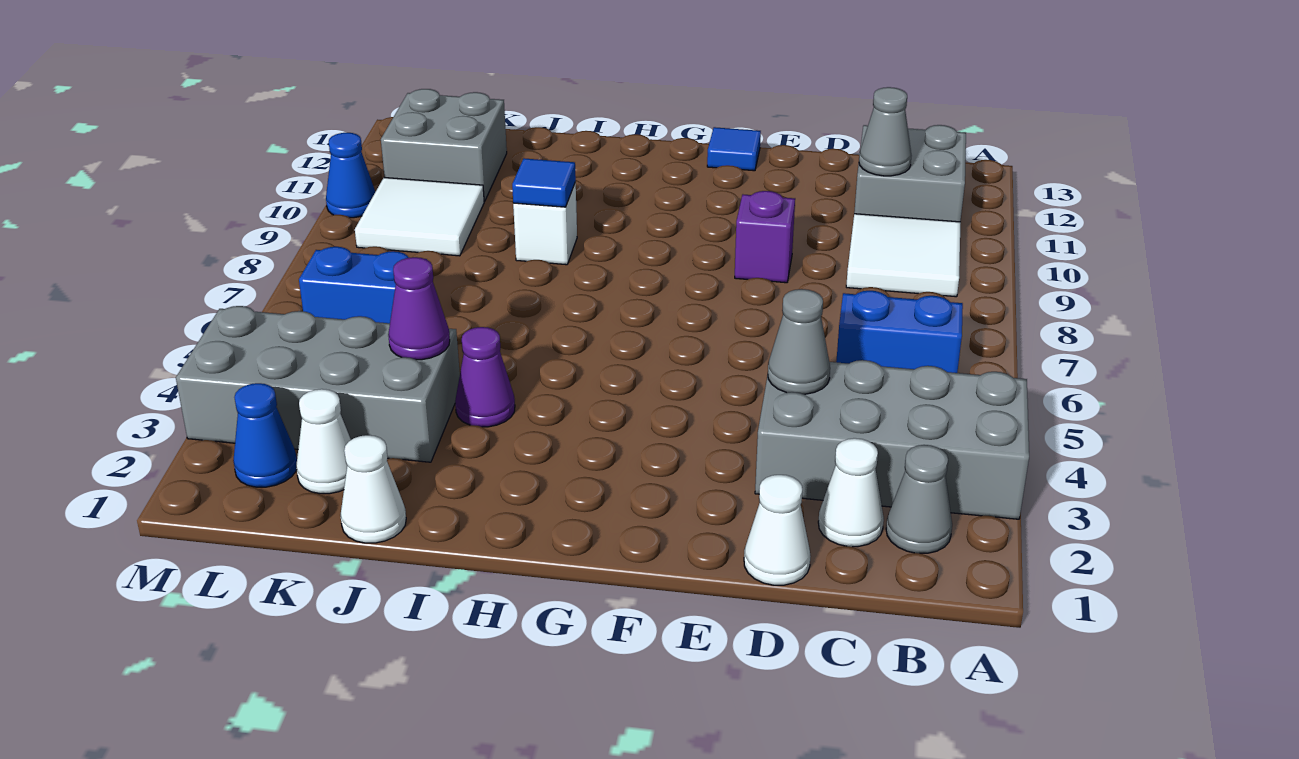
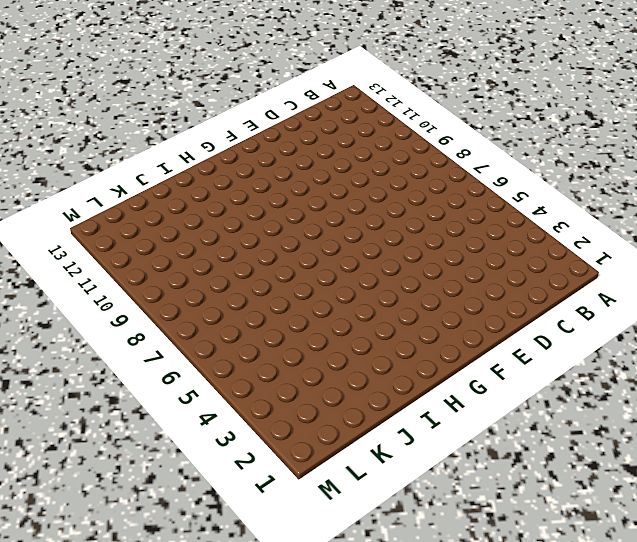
none -> grey 2x4 brick [755,360,1029,519]
none -> grey 1x1 cone [886,445,952,553]
none -> blue 1x2 brick [836,291,963,373]

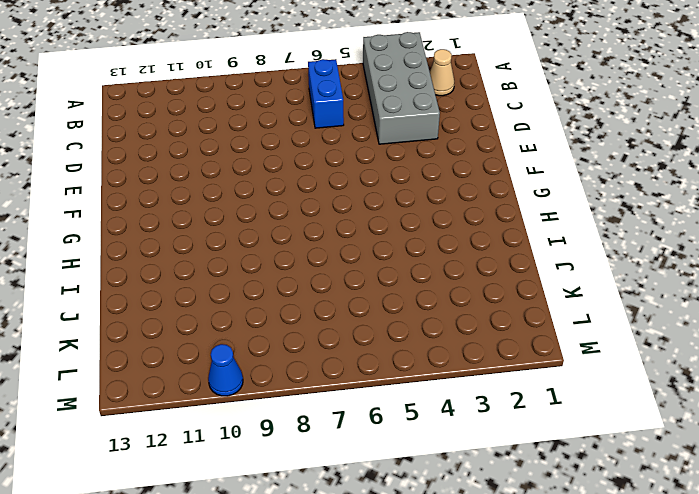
tan 1x1 cone [430,49,454,96] -> grey 1x1 cone [886,445,952,553]
none -> white 2x2 tile [846,214,961,297]
none -> grey 2x2 brick [854,125,966,222]
none -> white 1x1 cone [818,438,884,547]

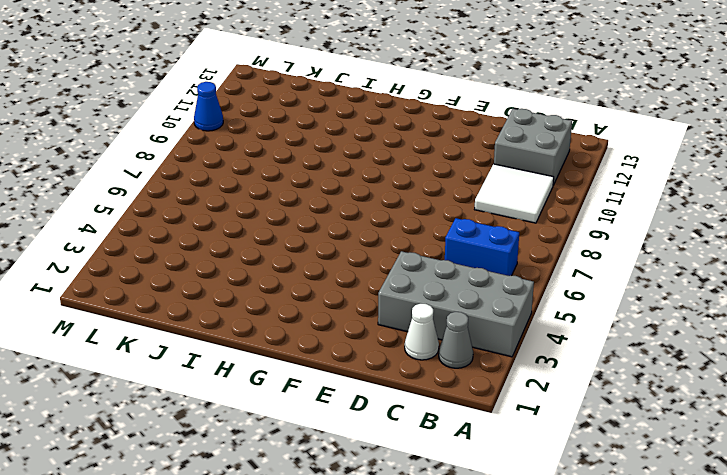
none -> white 1x1 cone [744,475,810,585]
none -> purple 1x1 brick [735,191,795,283]
none -> blue 1x1 tile [707,127,761,171]

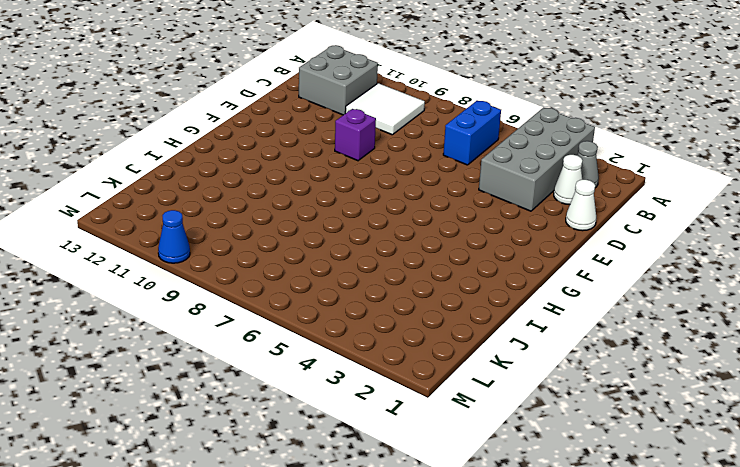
none -> blue 1x1 tile [707,127,761,171]
none -> purple 1x1 cone [455,327,515,427]
none -> white 1x1 brick [513,182,577,265]

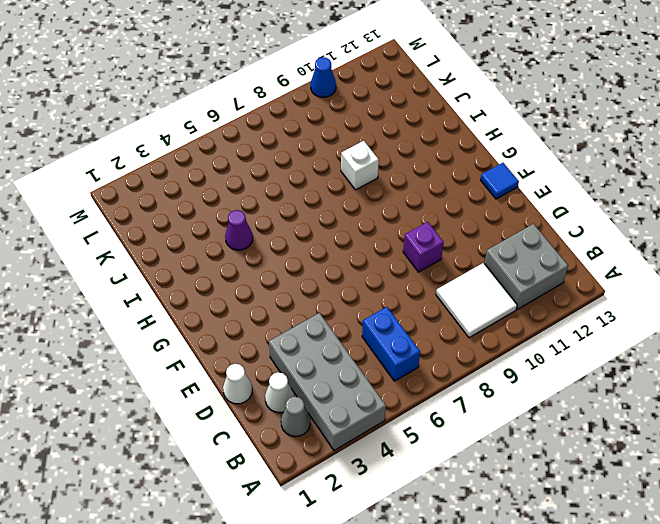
none -> white 1x1 cone [340,435,406,543]
none -> grey 2x4 brick [176,306,460,462]
none -> white 1x1 cone [296,389,351,494]

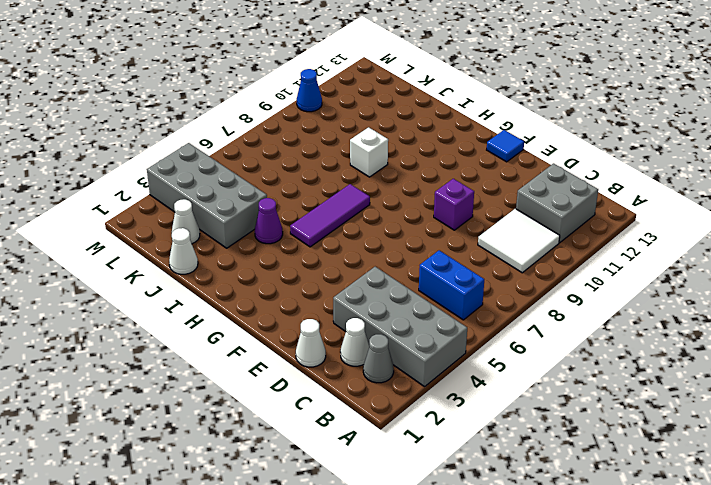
purple 1x3 tile [290,184,370,247] -> none
none -> blue 1x2 brick [299,247,409,323]
none -> white 2x2 tile [355,178,484,256]
none -> grey 2x2 brick [381,89,507,202]

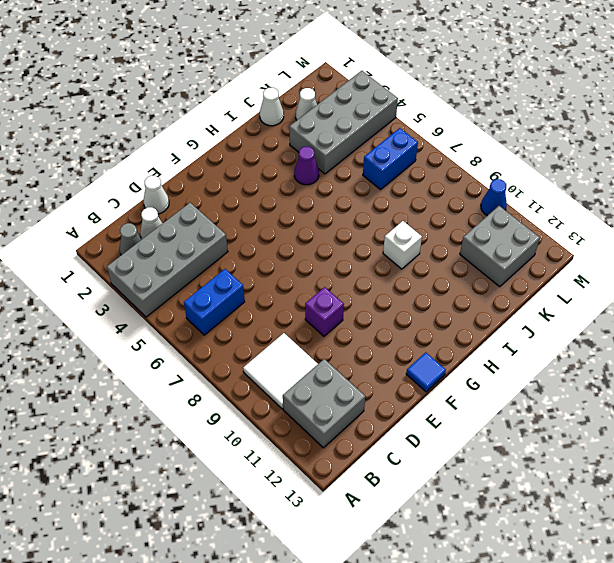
none -> white 2x2 tile [355,178,484,256]
none -> blue 1x1 cone [233,383,297,487]
none -> grey 1x1 cone [859,87,912,176]

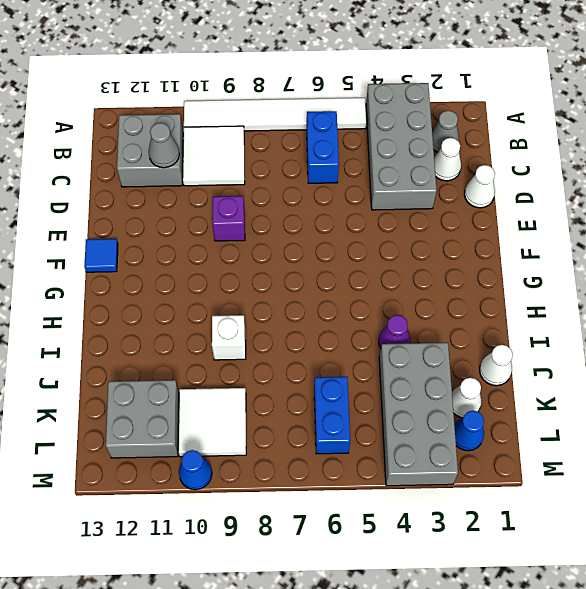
white 1x6 tile [184,98,367,131] -> none
none -> grey 1x1 cone [768,289,830,394]
none -> blue 1x1 tile [512,158,576,207]
none -> purple 1x1 cone [388,257,450,360]

